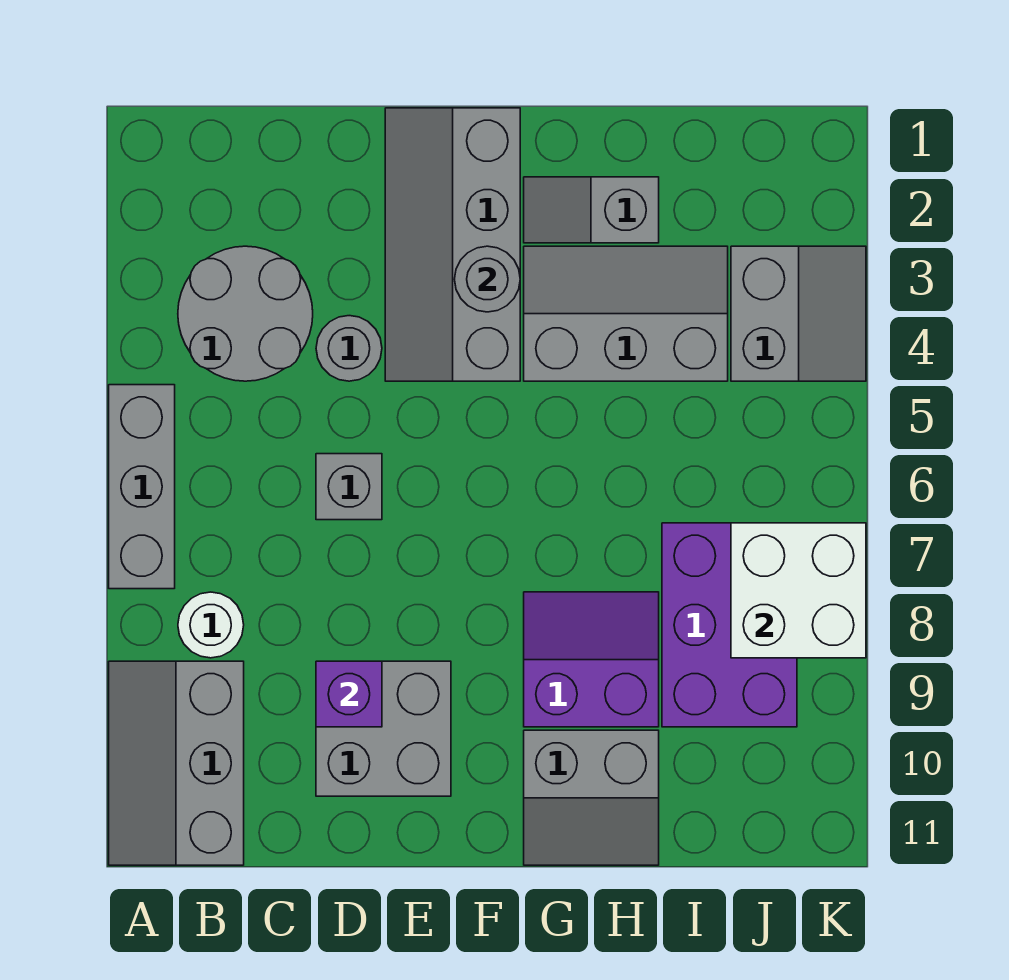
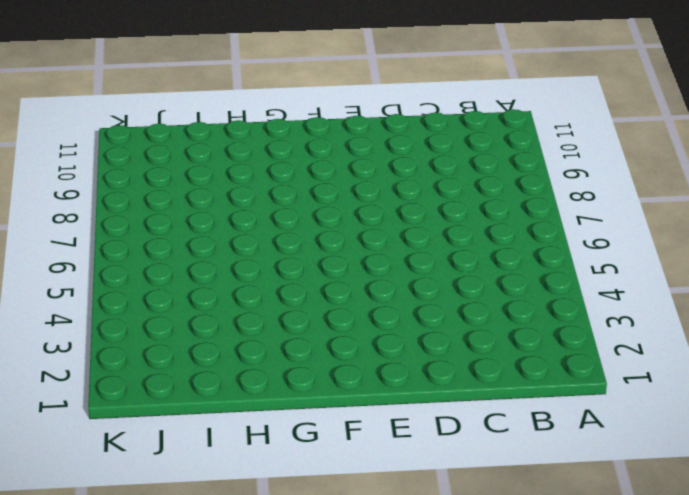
none -> grey 1x3 brick [109,385,175,589]
none -> grey 2x3 slope [109,661,244,865]
none -> grey 2x2 round brick [178,246,313,381]

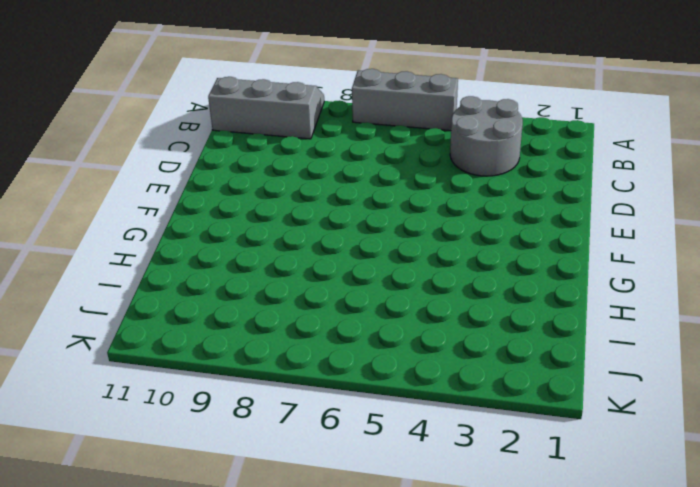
none -> white 1x1 round brick [178,592,244,658]
none -> grey 1x1 round brick [316,316,382,381]
none -> grey 1x1 brick [316,454,382,520]

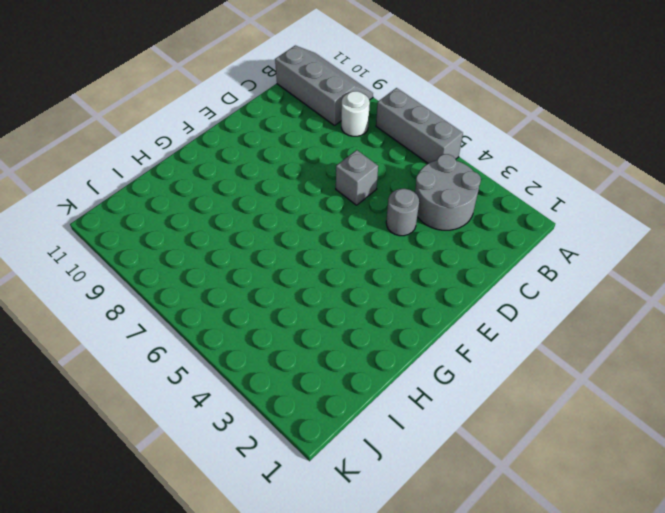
none -> grey 2x2 brick [316,661,451,796]
none -> grey 2x4 slope [385,108,520,381]
none -> grey 1x2 slope [524,177,659,243]

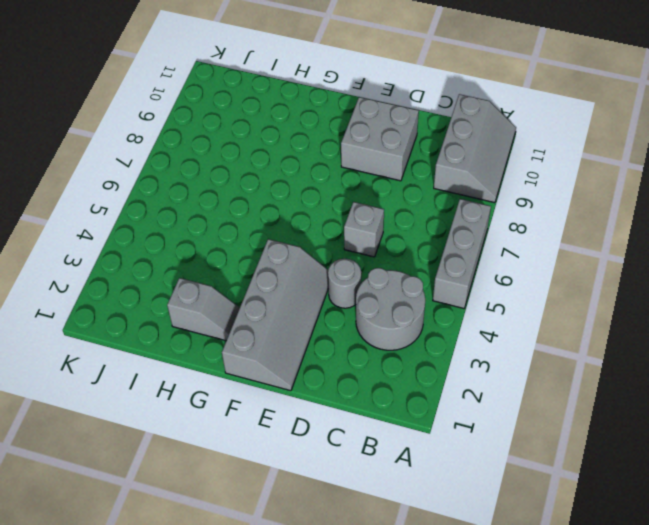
none -> white 1x1 round brick [178,592,244,658]
none -> grey 2x3 slope [524,246,728,381]
none -> purple 2x2 slope [524,592,659,727]

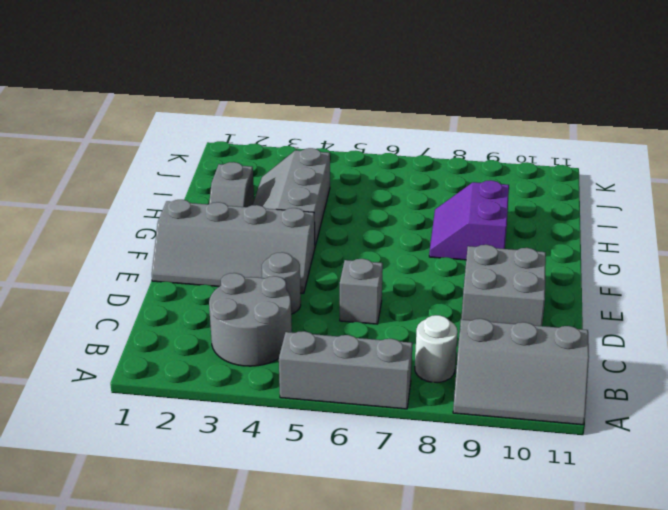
none -> grey 2x2 slope [524,730,659,865]
none -> purple 2x3 brick [662,523,797,727]
none -> grey 2x2 slope [731,246,866,381]

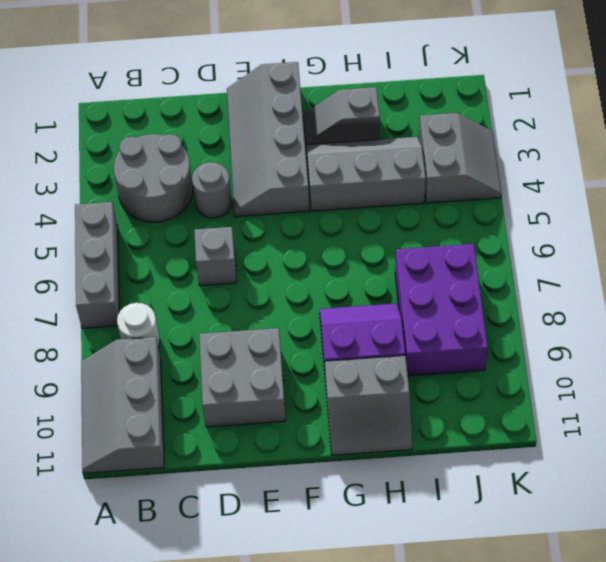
none -> purple 1x1 brick [316,661,382,727]
none -> grey 1x1 round brick [455,246,520,312]
none -> white 2x2 brick [731,523,866,658]

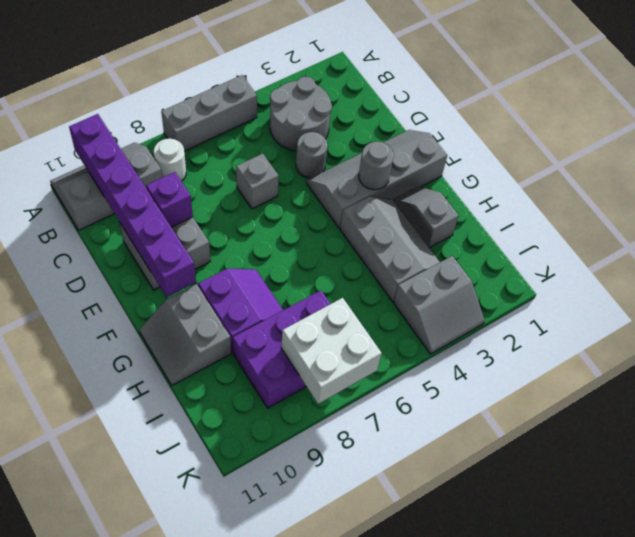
purple 1x6 brick [69,114,196,297] -> none

